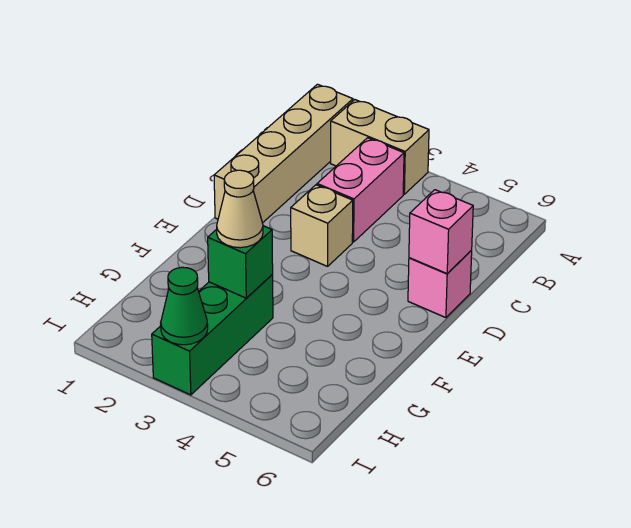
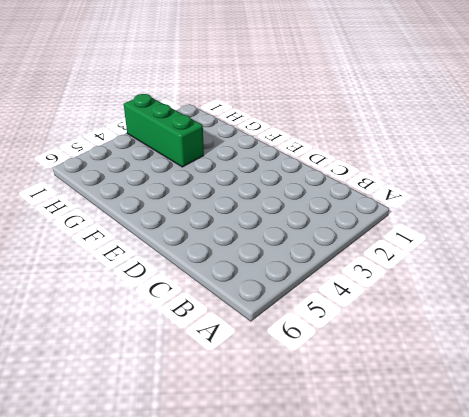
none -> tan 1x4 brick [214,84,353,223]
none -> tan 1x2 brick [331,100,429,194]

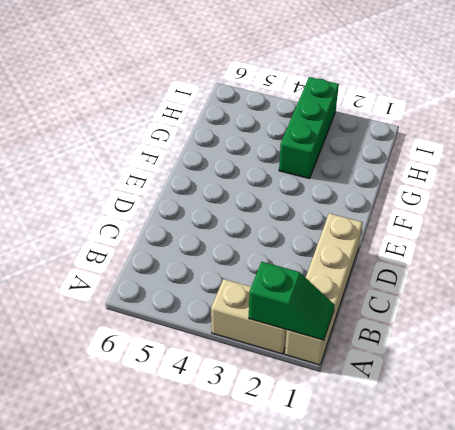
green 1x2 slope [249,262,334,340] -> none
none -> pink 1x2 brick [317,138,404,242]
none -> tan 1x1 brick [291,185,353,266]

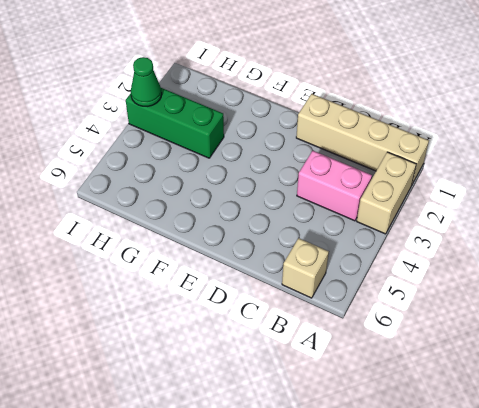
tan 1x1 brick [282,238,329,298] -> tan 1x1 brick moved to [291,185,353,266]
none -> pink 1x1 brick [408,251,472,318]
none -> pink 1x1 brick [409,190,473,274]

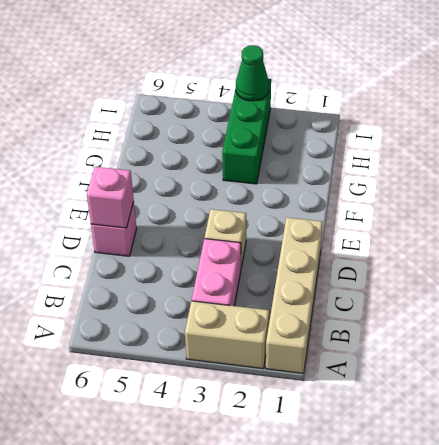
none -> green 1x1 brick [208,226,273,298]
none -> tan 1x1 cone [217,170,263,248]

